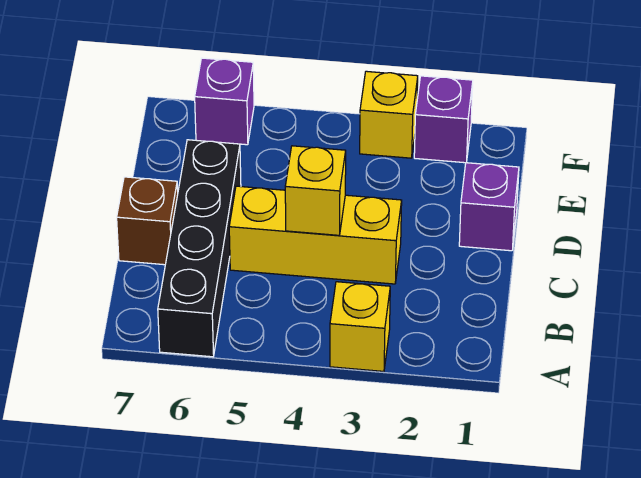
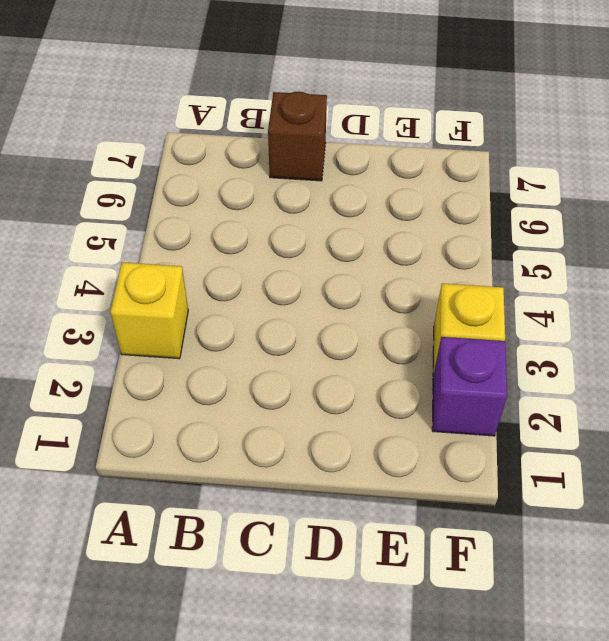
none -> black 1x4 brick [158,140,241,357]
none -> yellow 1x3 brick [229,186,402,284]

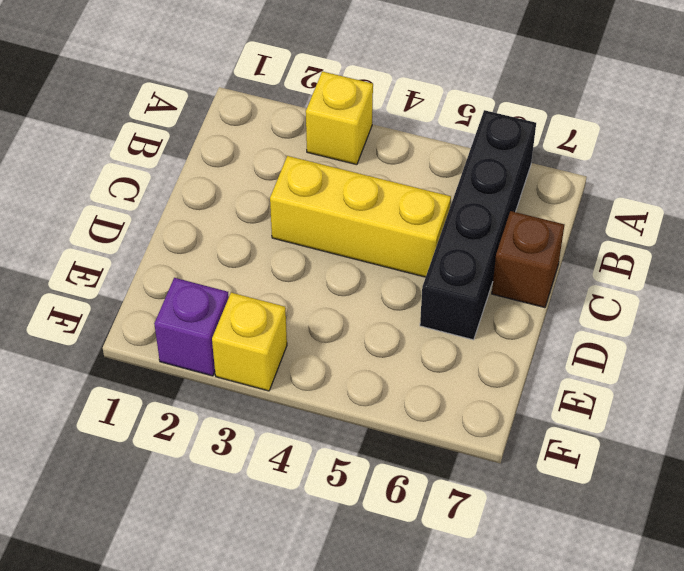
none -> purple 1x1 brick [459,163,519,251]
none -> purple 1x1 brick [195,58,254,145]

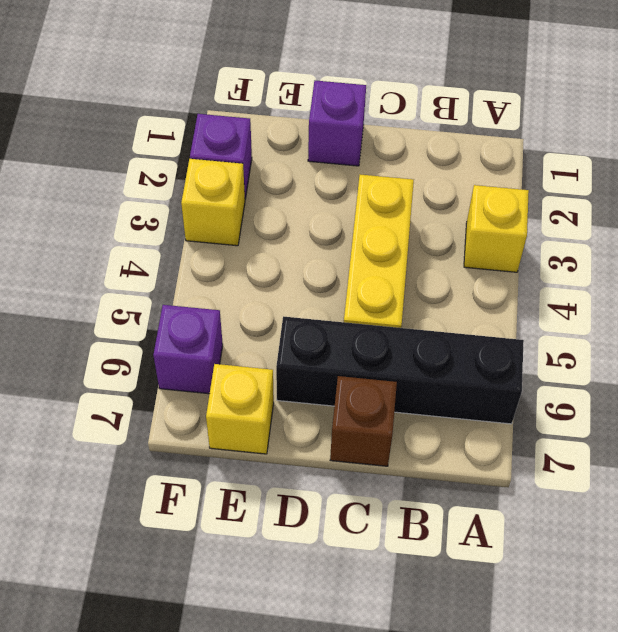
yellow 1x1 brick [206,364,274,454] -> yellow 1x1 brick moved to [285,146,346,235]

